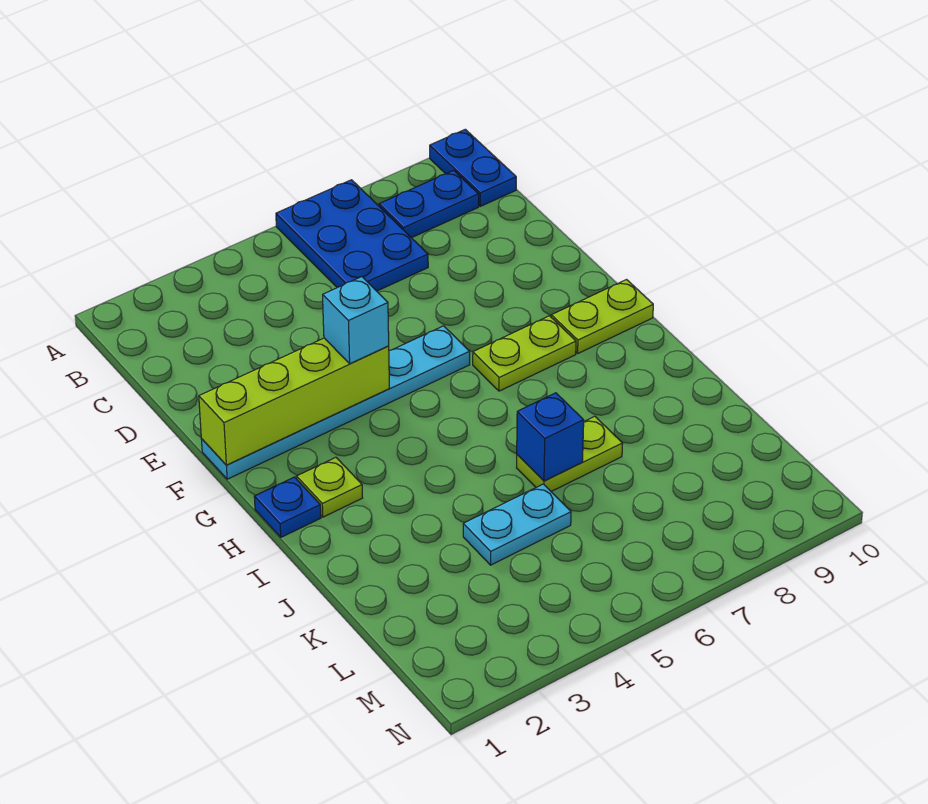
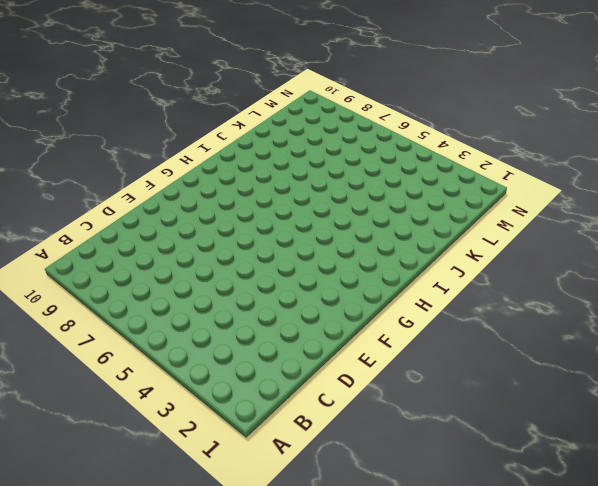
none -> blue 2x3 plate [276,180,428,291]
none -> blue 1x2 plate [430,129,516,206]
none -> blue 1x2 plate [379,171,479,238]

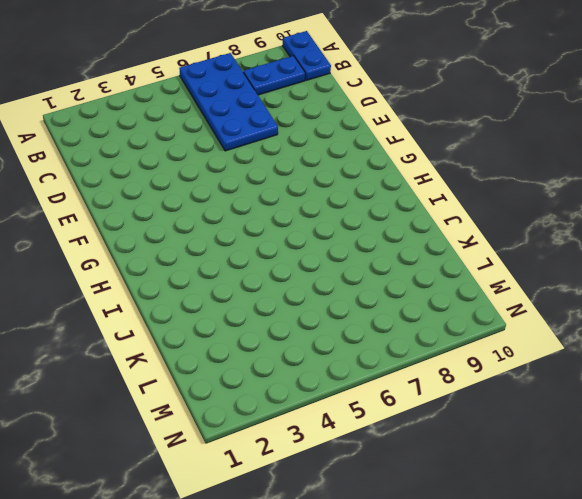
blue 2x4 plate [179,53,278,151] -> blue 2x3 plate [276,180,428,291]
none -> cyan 1x6 plate [201,326,470,479]
none -> lime 1x2 plate [473,316,576,391]
none -> lime 1x2 plate [551,280,653,353]

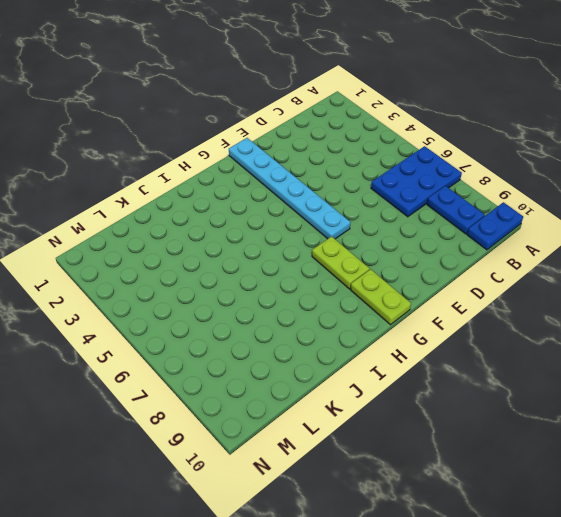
none -> blue 1x1 plate [254,477,321,537]
none -> lime 1x1 plate [296,457,362,517]
none -> lime 1x2 plate [517,416,623,491]

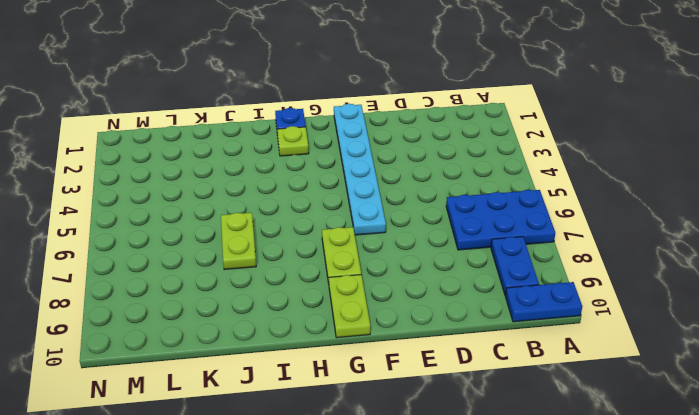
none -> cyan 1x2 plate [463,484,571,565]
none -> lime 1x4 brick [199,338,389,465]
none -> blue 1x1 brick [517,393,584,481]

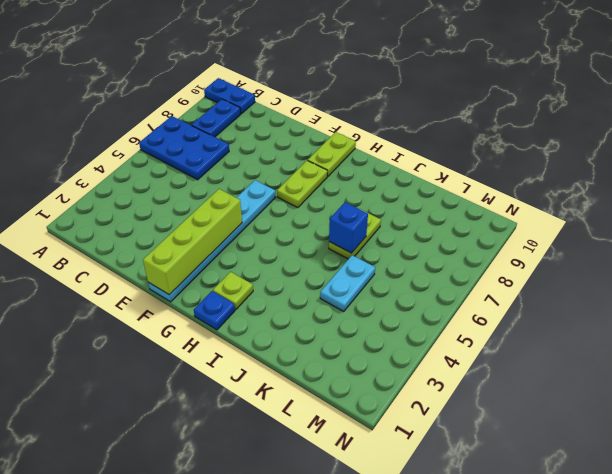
none -> cyan 1x1 brick [323,277,389,364]

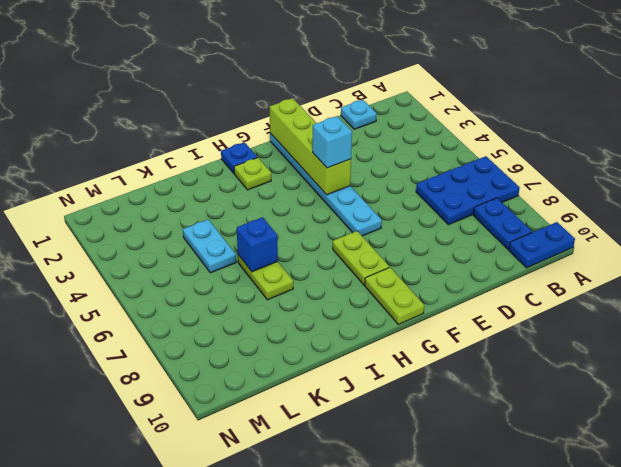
cyan 1x1 plate [341,100,377,129] -> none

